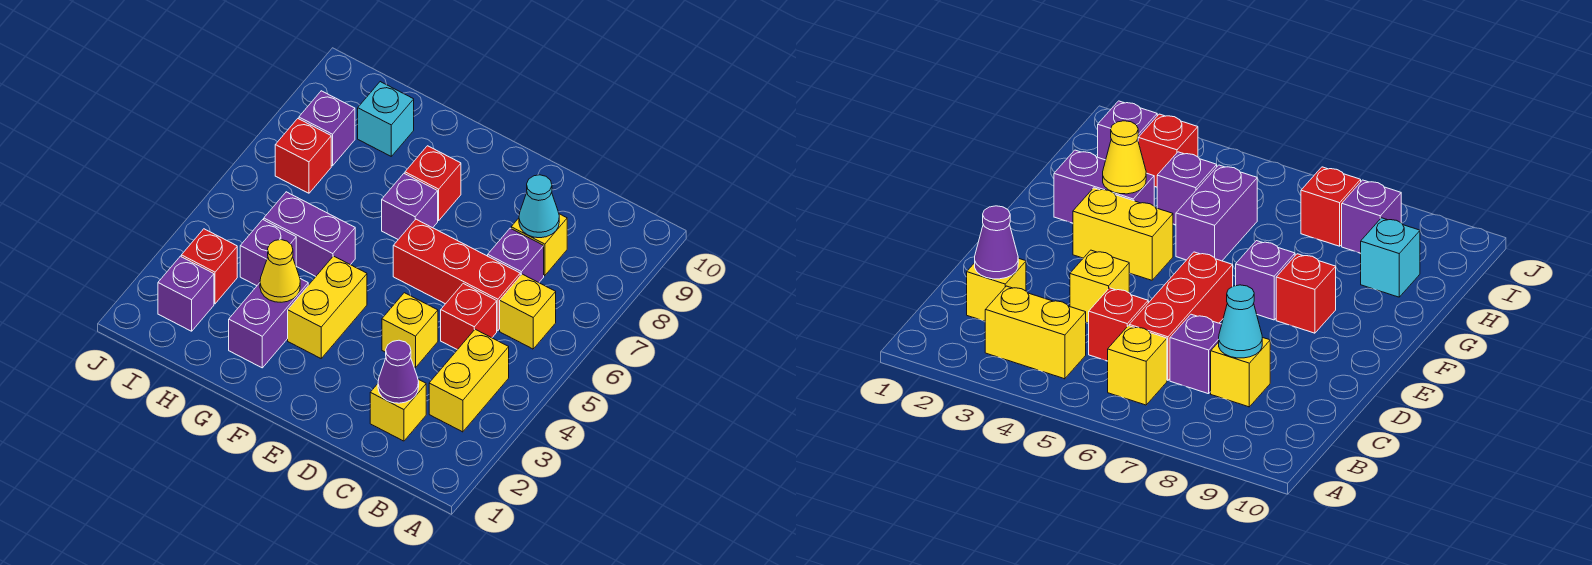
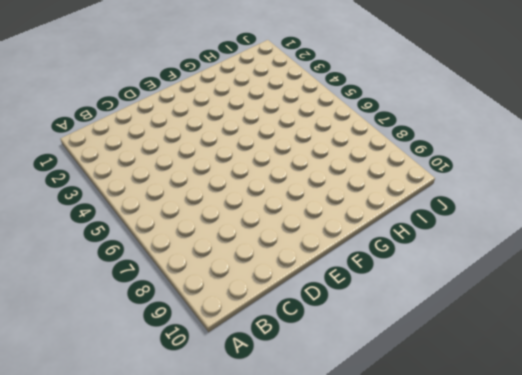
none -> yellow 1x2 brick [429,329,509,432]
none -> yellow 1x1 brick [500,274,556,349]
none -> yellow 1x1 brick [370,379,426,441]

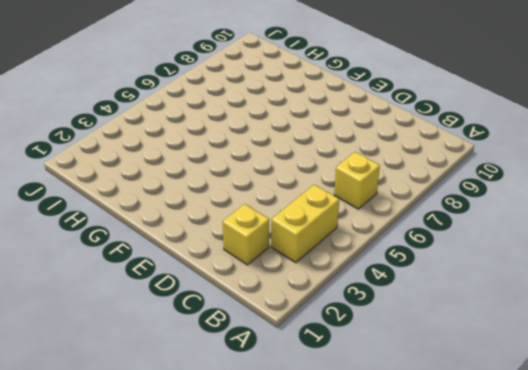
none -> red 1x1 brick [441,283,497,350]
none -> red 1x3 brick [393,219,520,331]
none -> purple 1x1 brick [488,228,544,283]

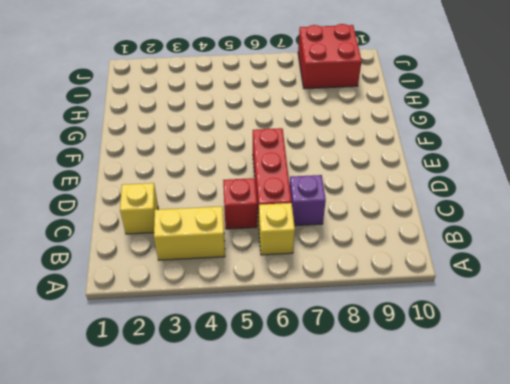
red 2x2 brick [298,24,362,89] -> purple 1x1 brick [299,91,355,166]
none -> yellow 1x1 brick [511,214,567,276]
none -> yellow 1x1 brick [382,293,438,368]
none -> yellow 1x2 brick [288,256,367,358]

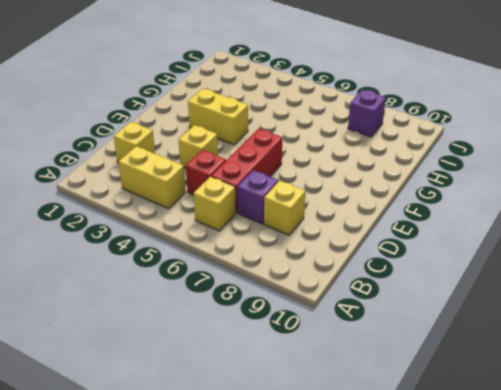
none -> purple 1x1 brick [382,174,438,239]
none -> red 1x1 brick [405,146,461,221]
none -> purple 1x2 brick [229,279,308,368]

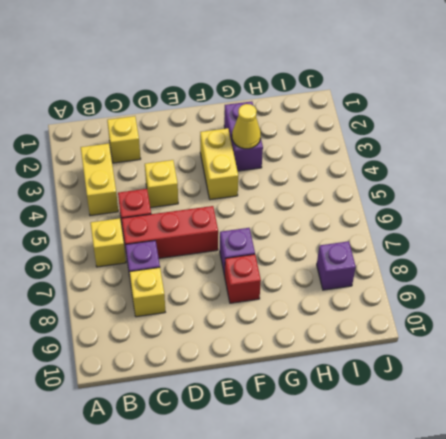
none -> purple 1x2 brick [264,192,355,276]
none -> purple 1x1 brick [240,220,296,286]
none -> cyan 1x1 brick [358,82,414,156]

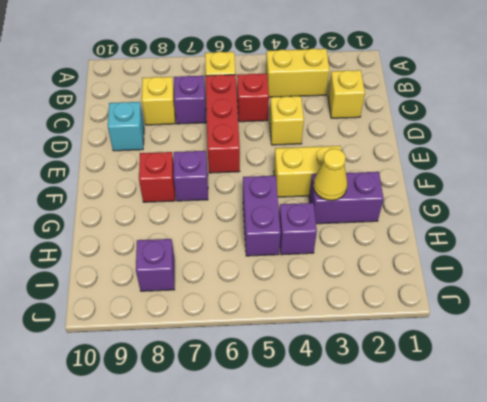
cyan 1x1 brick [108,102,144,151] -> cyan 1x1 brick moved to [358,82,414,156]
none -> purple 1x1 brick [158,256,214,331]
none -> red 1x1 brick [181,229,237,304]
none -> red 1x1 brick [275,119,331,193]

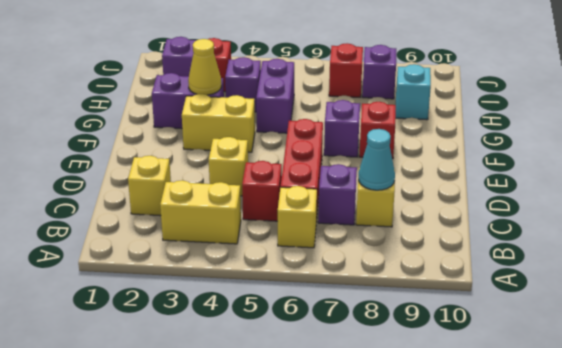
none -> purple 1x1 cone [378,340,419,403]

